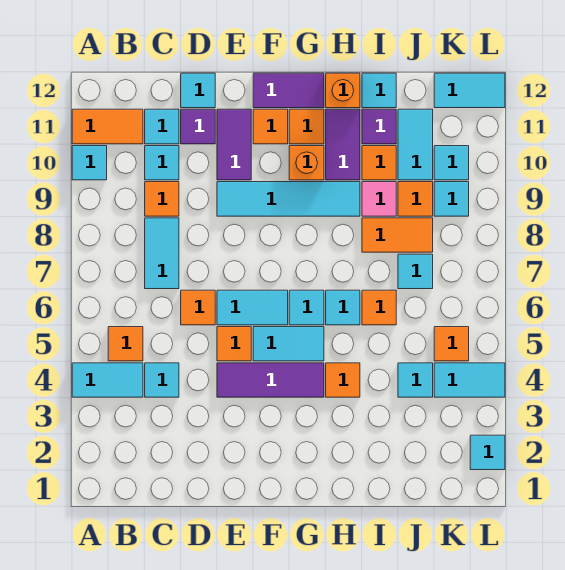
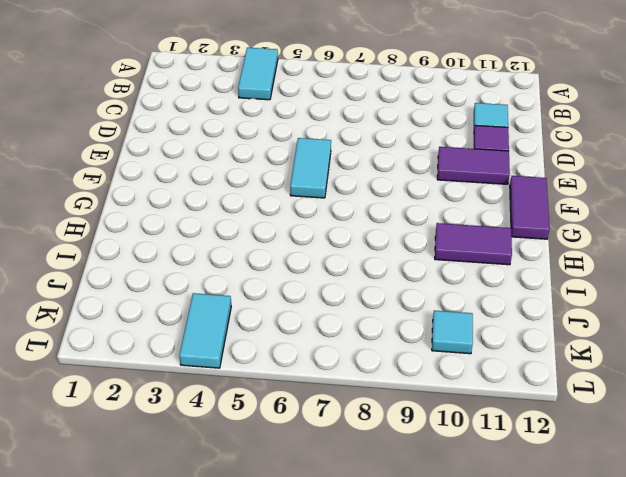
none -> cyan 1x1 tile [72,146,107,180]
none -> orange 1x2 tile [72,109,143,144]
none -> orange 1x1 tile [108,327,143,361]
none -> cyan 1x1 tile [145,363,179,397]

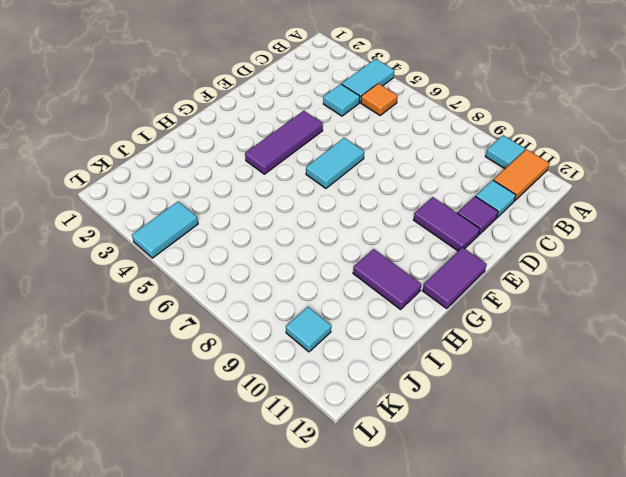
none -> cyan 1x2 tile [145,218,179,289]
none -> orange 1x1 tile [145,182,179,216]
none -> cyan 1x1 tile [145,146,179,180]
none -> orange 1x1 tile [181,290,215,325]

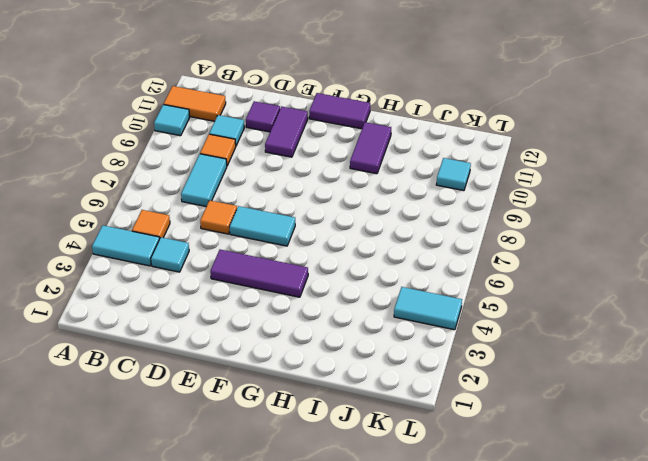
none -> cyan 1x1 tile [145,109,179,144]
none -> cyan 1x1 tile [181,73,215,108]
none -> orange 1x1 tile [217,327,251,361]
none -> cyan 1x4 tile [217,182,360,216]

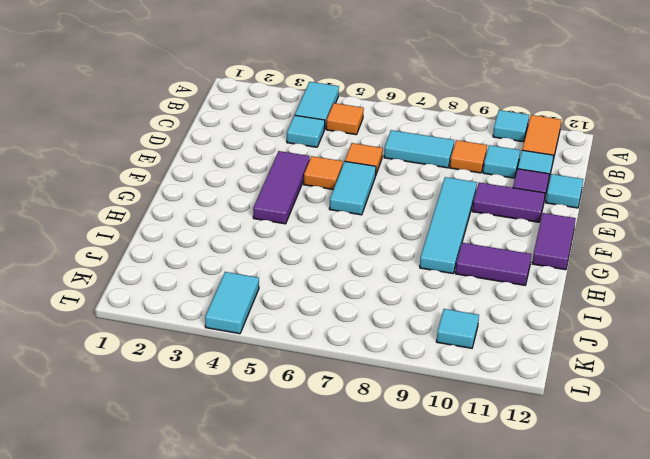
none -> cyan 1x2 tile [253,327,324,361]
none -> orange 1x1 tile [253,109,288,144]
none -> cyan 1x1 tile [289,290,324,325]
none -> orange 1x1 brick [289,146,324,180]

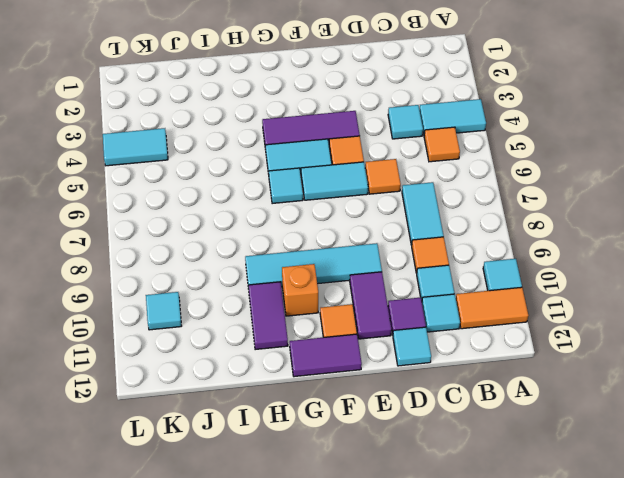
none -> orange 1x1 tile [289,109,324,144]
none -> orange 1x1 tile [326,363,360,397]
none -> cyan 1x1 tile [326,290,360,325]
none -> orange 1x1 brick [326,73,360,108]

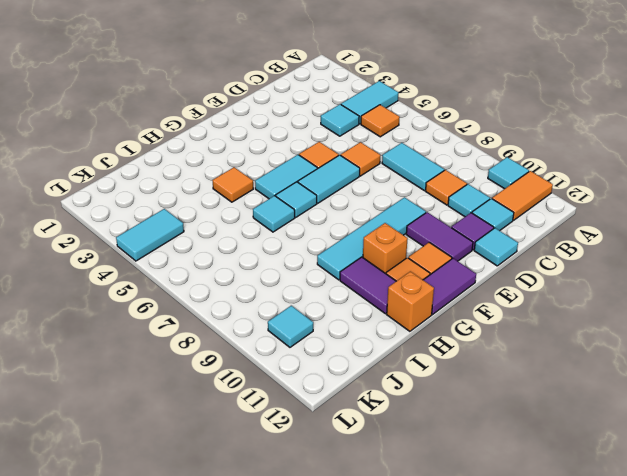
none -> purple 1x3 tile [217,363,324,397]
none -> orange 1x1 tile [362,290,396,325]
none -> orange 1x2 tile [362,218,433,252]
none -> pink 1x1 tile [362,182,396,216]

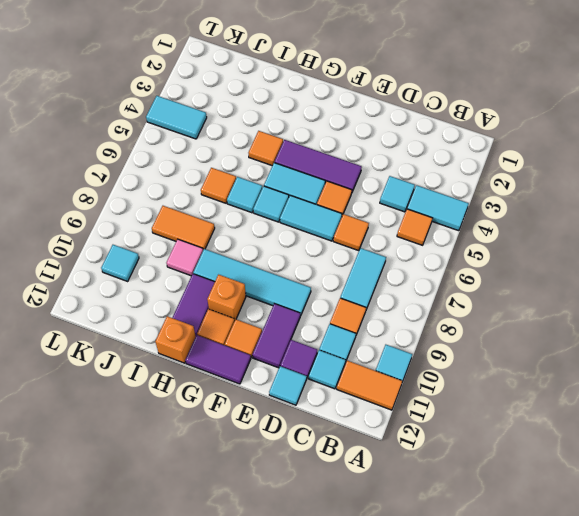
none -> orange 1x1 tile [362,146,396,180]
none -> purple 1x1 tile [362,109,396,144]
none -> cyan 1x1 tile [362,73,396,108]
none -> cyan 1x1 tile [398,363,433,397]

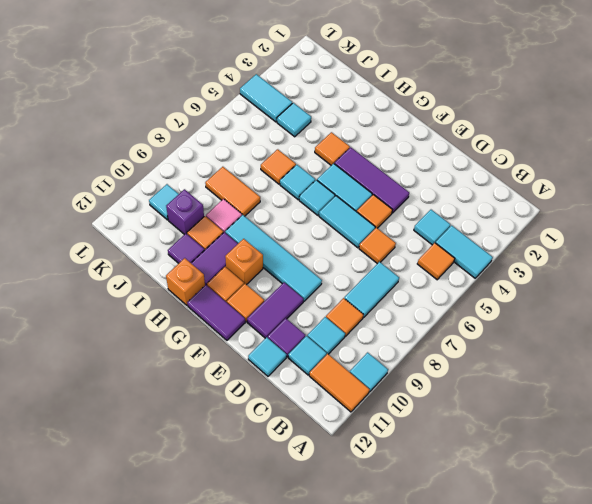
purple 1x1 brick [166,189,204,235] -> cyan 1x2 tile [398,109,433,180]
none -> cyan 1x1 tile [362,73,396,108]
none -> cyan 1x1 tile [398,254,433,289]
none -> orange 1x1 tile [398,182,433,216]
none -> orange 1x1 tile [434,327,469,361]

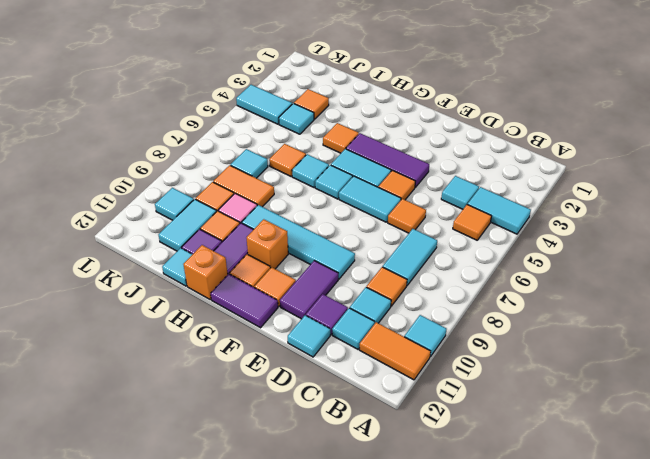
orange 1x1 tile [294,89,329,119] -> orange 1x1 tile moved to [434,327,469,361]
none -> cyan 1x1 tile [434,182,469,216]
none -> cyan 1x2 tile [434,73,505,108]
none -> cyan 1x1 tile [470,435,505,470]

